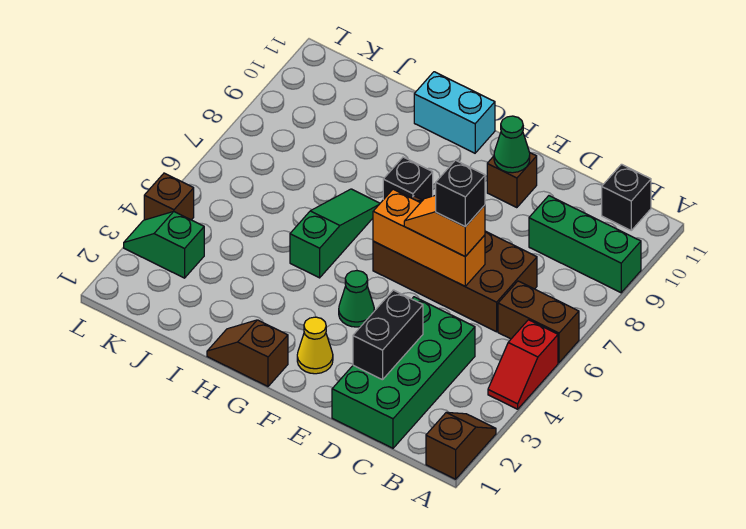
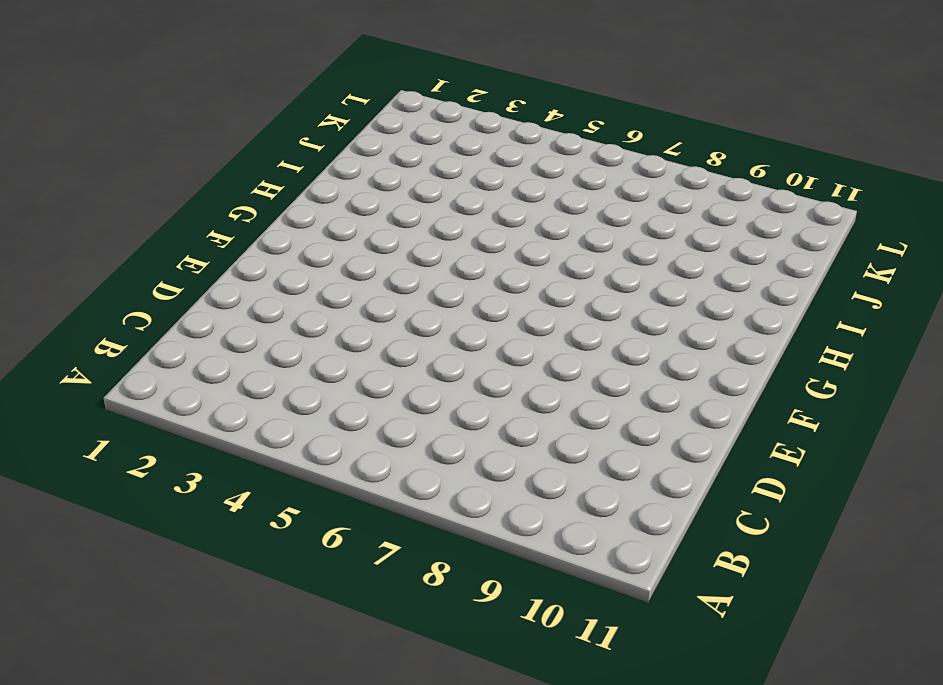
none -> brown 1x2 slope [426,412,496,479]
none -> red 1x2 slope [488,320,558,409]
none -> brown 1x2 brick [498,281,579,363]

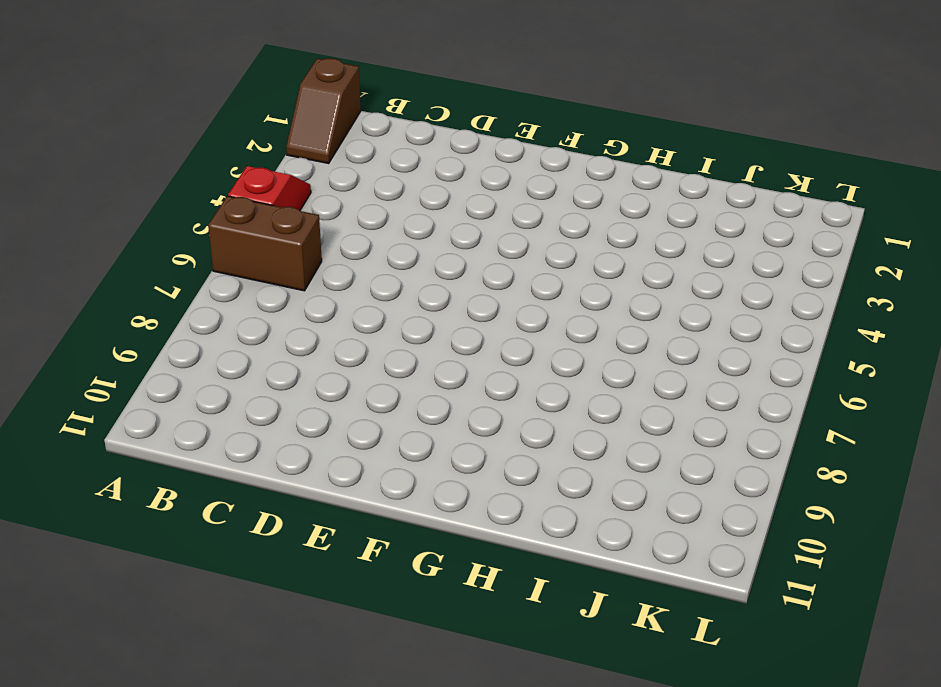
none -> green 1x3 brick [529,196,641,293]
none -> black 1x1 brick [602,164,651,230]
none -> green 2x4 brick [332,297,475,448]

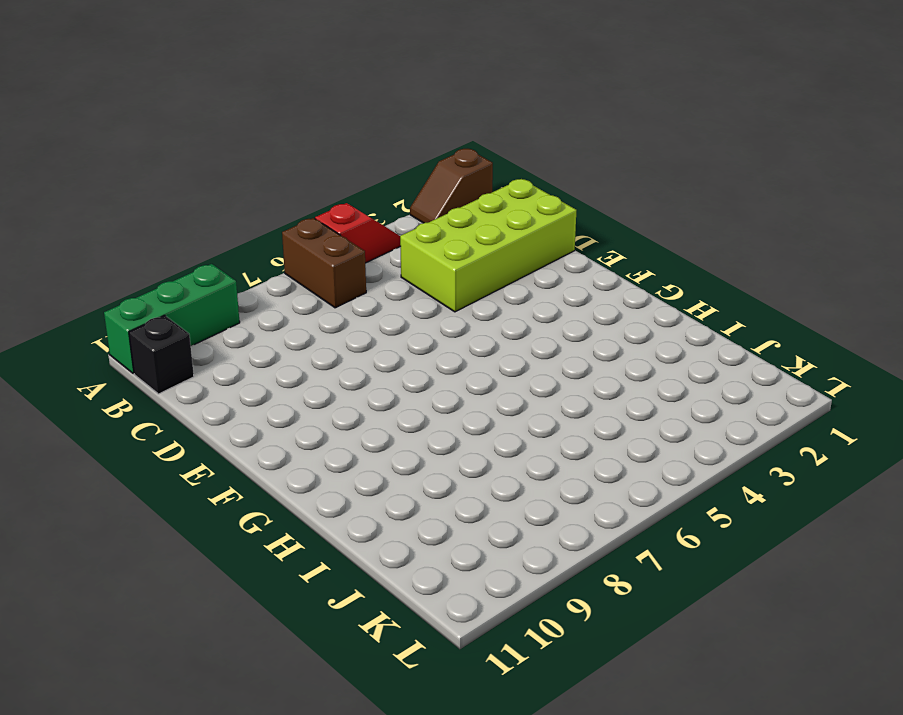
green 1x3 brick [104,264,240,374] -> green 1x3 brick turned to [529,196,641,293]
lime 2x4 brick [400,179,576,312] -> green 2x4 brick [332,297,475,448]
none -> brown 2x4 brick [373,196,537,332]
none -> brown 1x1 brick [487,153,537,208]
none -> yellow 1x1 cone [297,317,333,374]

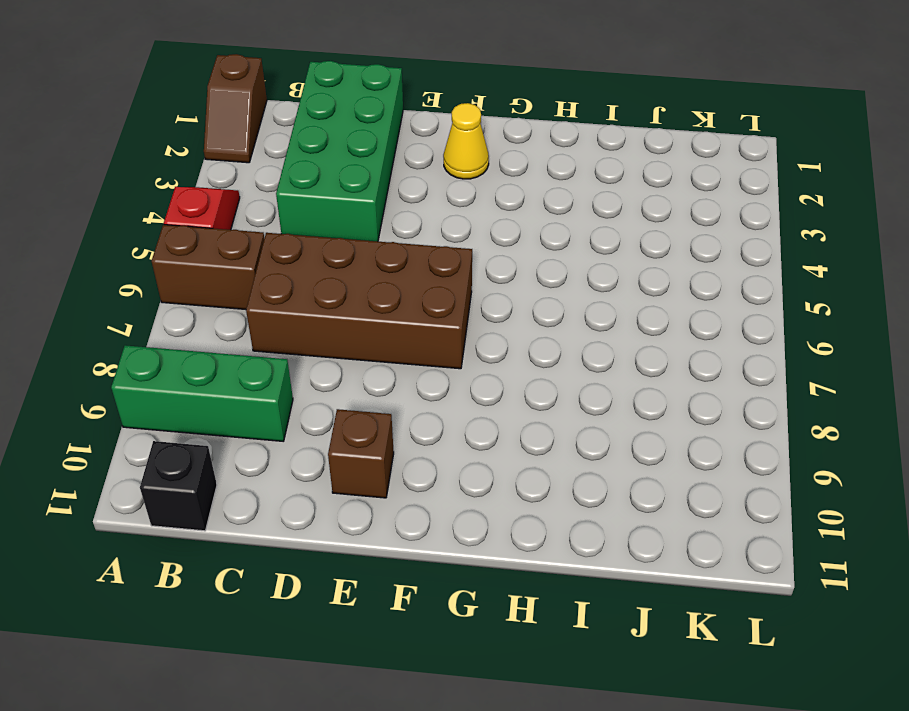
none -> green 1x1 cone [339,271,374,327]
none -> brown 1x2 slope [207,320,288,386]
none -> black 1x1 brick [383,157,433,200]

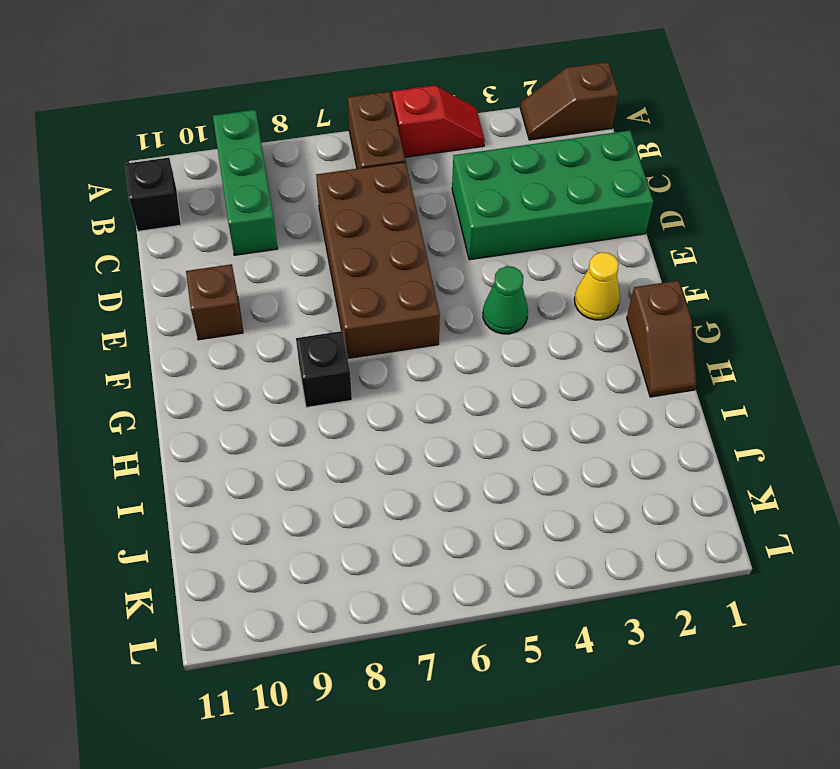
none -> cyan 1x2 brick [414,72,495,153]
none -> green 1x3 slope [290,189,380,278]
none -> green 1x2 slope [124,212,204,278]

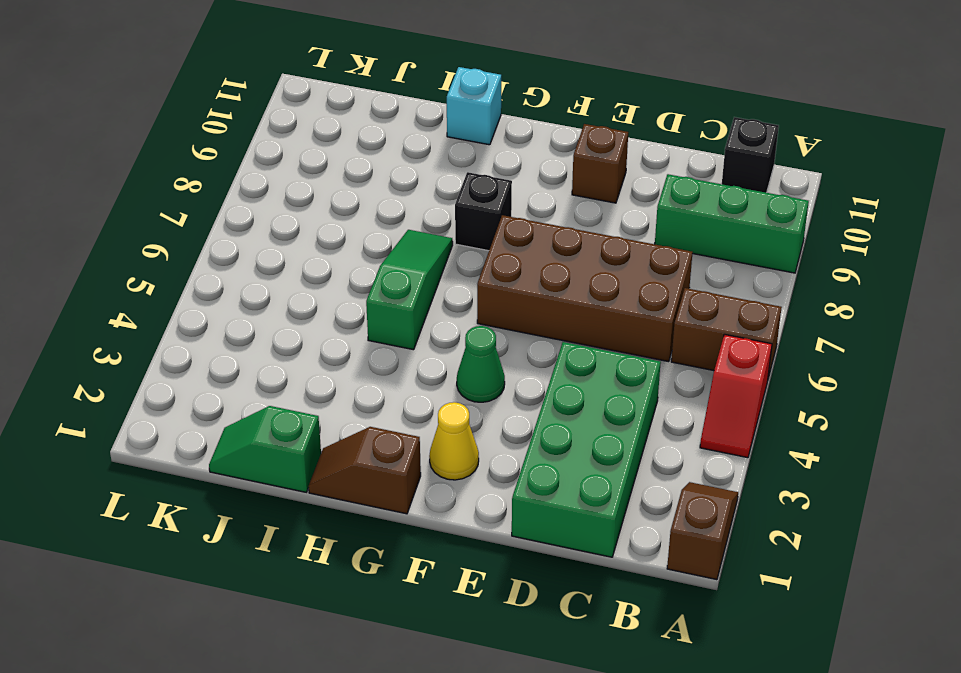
cyan 1x1 brick [447,67,501,145] -> cyan 1x2 brick [414,72,495,153]
green 1x2 slope [209,406,321,492] -> green 1x2 slope moved to [124,212,204,278]
none -> brown 1x1 brick [144,173,194,220]
none -> black 1x2 brick [353,290,423,380]
none -> orange 1x3 brick [373,189,485,286]

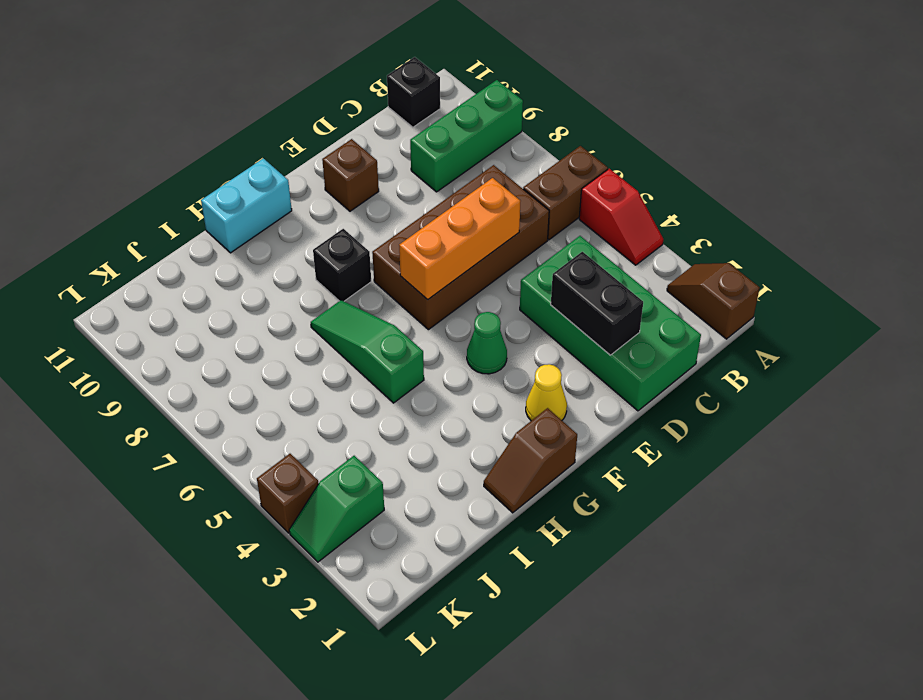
none -> green 1x1 cone [494,116,530,173]
none -> orange 1x2 slope [404,195,485,256]
none -> black 1x1 brick [436,160,485,227]

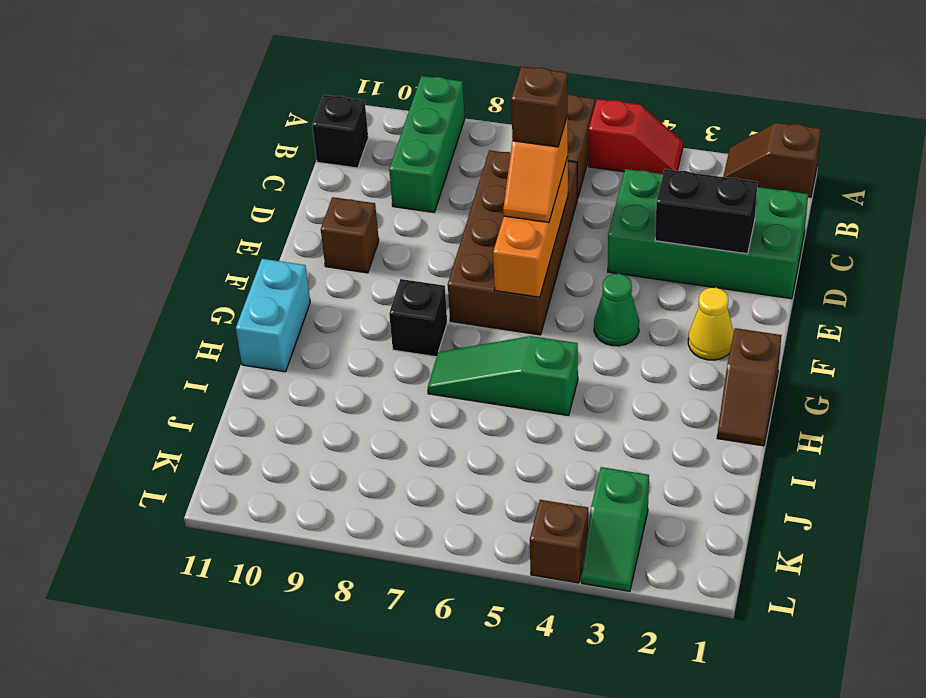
brown 1x1 brick [511,66,568,147] -> black 1x1 brick [436,160,485,227]
none -> green 1x1 cone [494,116,530,173]

